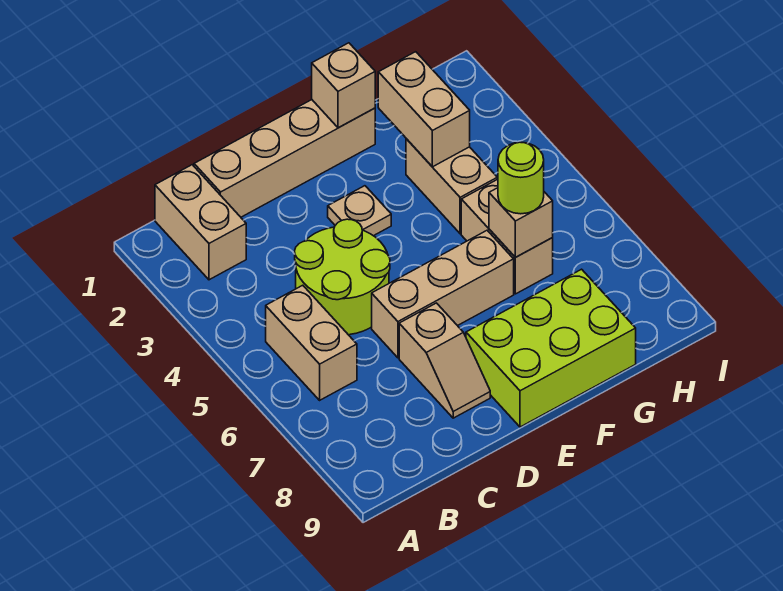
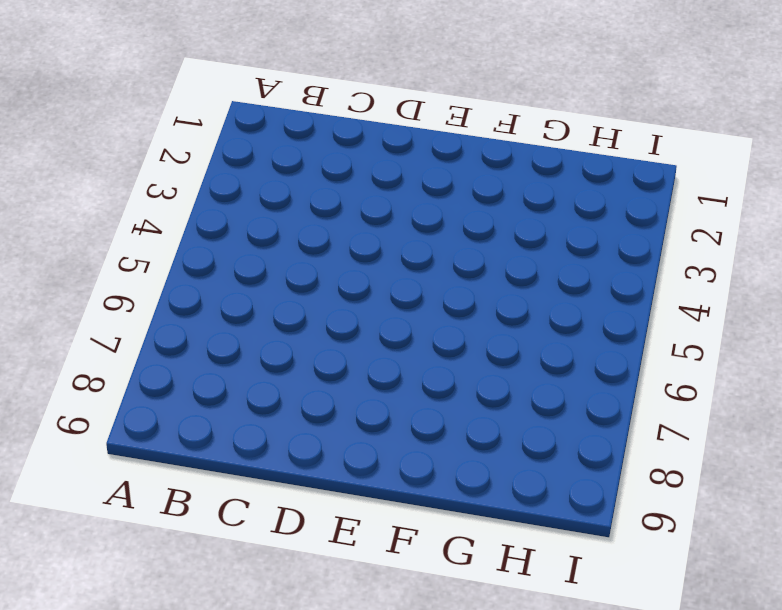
none -> tan 1x2 brick [155,165,246,280]
none -> tan 1x2 brick [266,285,357,400]
none -> tan 1x4 brick [194,100,375,217]

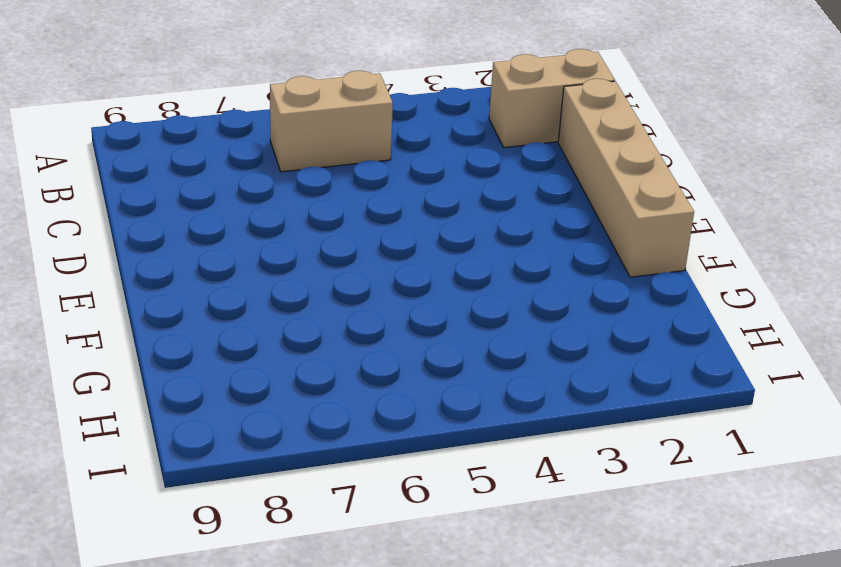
none -> lime 2x2 round brick [295,219,390,335]
none -> tan 1x3 brick [372,230,514,358]
none -> tan 1x2 slope [399,303,490,418]

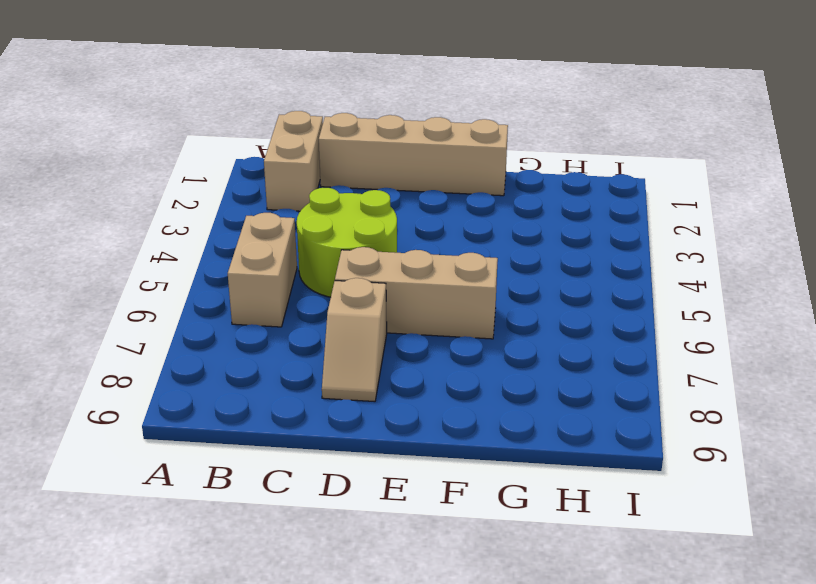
none -> tan 1x1 plate [328,186,391,236]
none -> lime 2x3 brick [466,269,636,427]
none -> tan 1x2 brick [406,139,497,234]

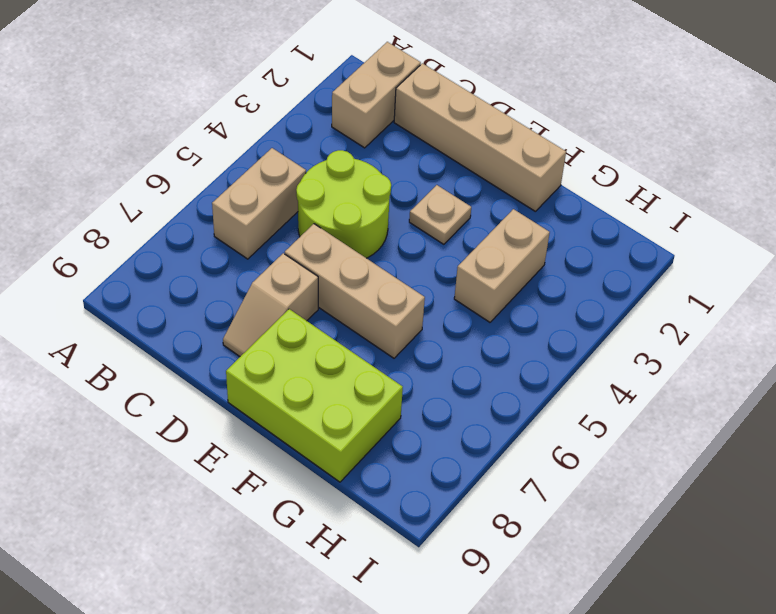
none -> tan 1x2 brick [461,179,553,294]
none -> tan 1x1 brick [312,43,375,128]
none -> tan 1x2 brick [378,52,470,167]

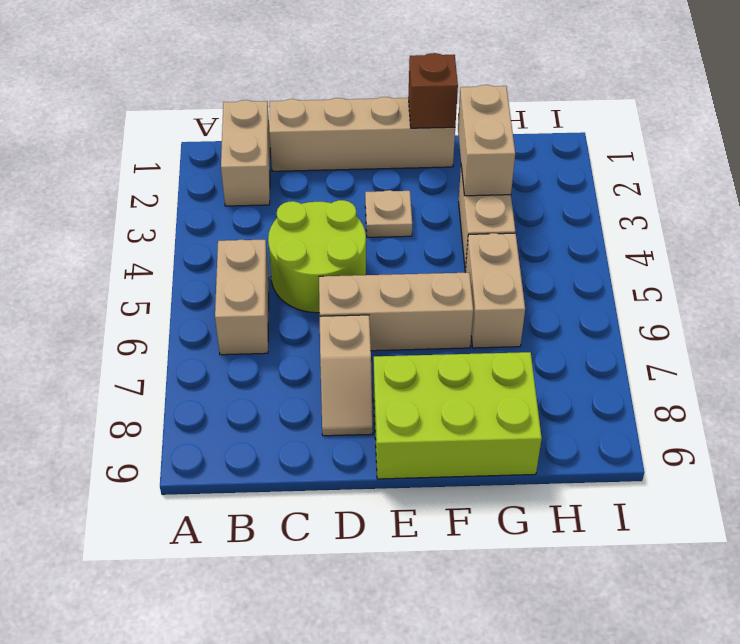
brown 1x1 brick [408,53,458,128] -> tan 1x1 brick [312,43,375,128]
none -> tan 1x1 brick [489,188,553,257]
none -> lime 1x1 round brick [498,142,544,214]

